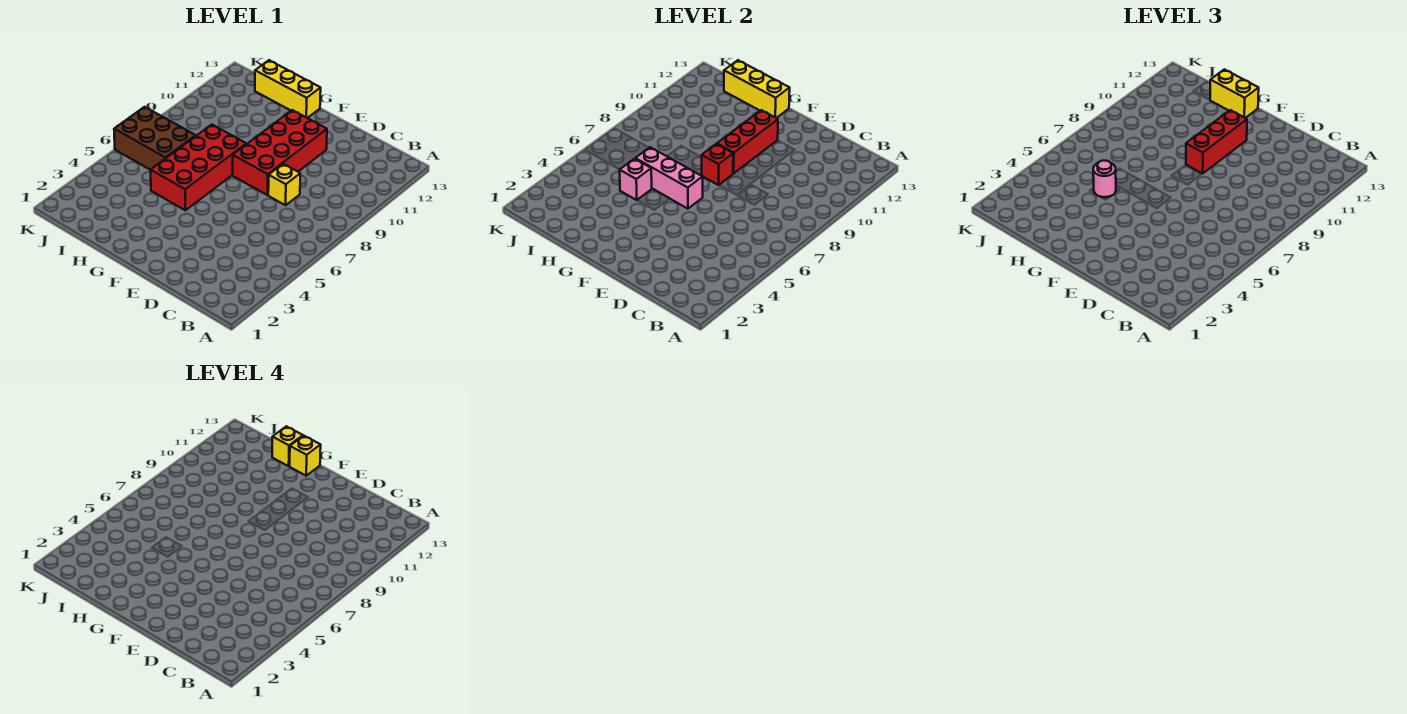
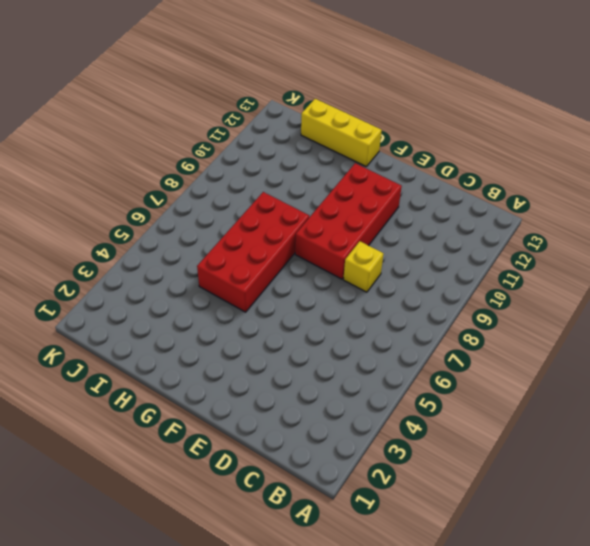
none -> brown 2x3 brick [114,107,196,170]
none -> pink 1x3 brick [635,147,703,209]
none -> red 1x1 brick [701,144,733,185]

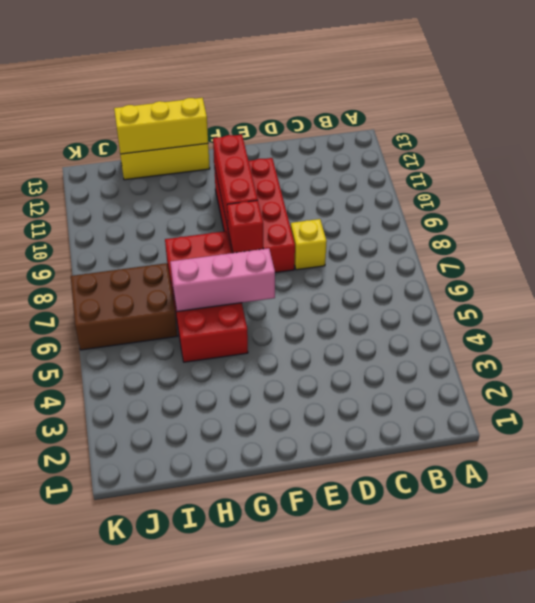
none -> pink 1x1 brick [620,159,652,200]
none -> red 1x3 brick [1186,110,1247,173]
none -> yellow 1x2 brick [1210,69,1259,118]

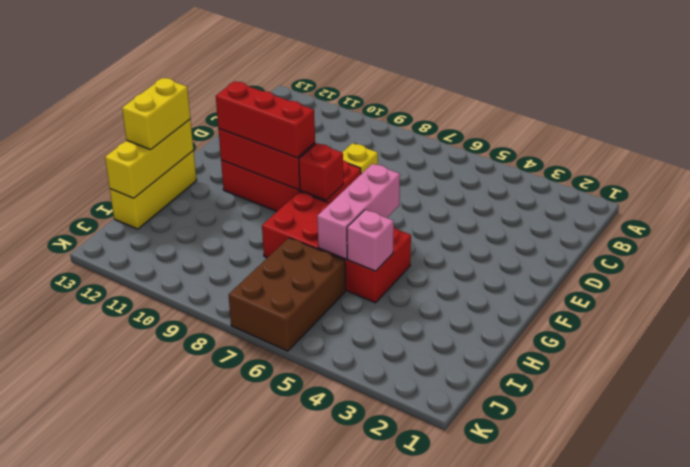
none -> pink 1x1 round brick [1093,161,1116,197]
none -> yellow 1x1 brick [289,436,321,476]
none -> yellow 1x1 brick [272,426,303,466]

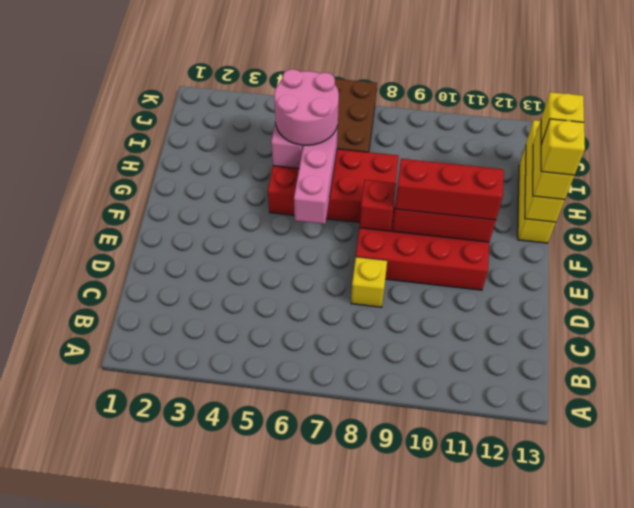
pink 2x2 round brick [274,69,339,145] -> pink 1x1 round brick [1093,161,1116,197]

